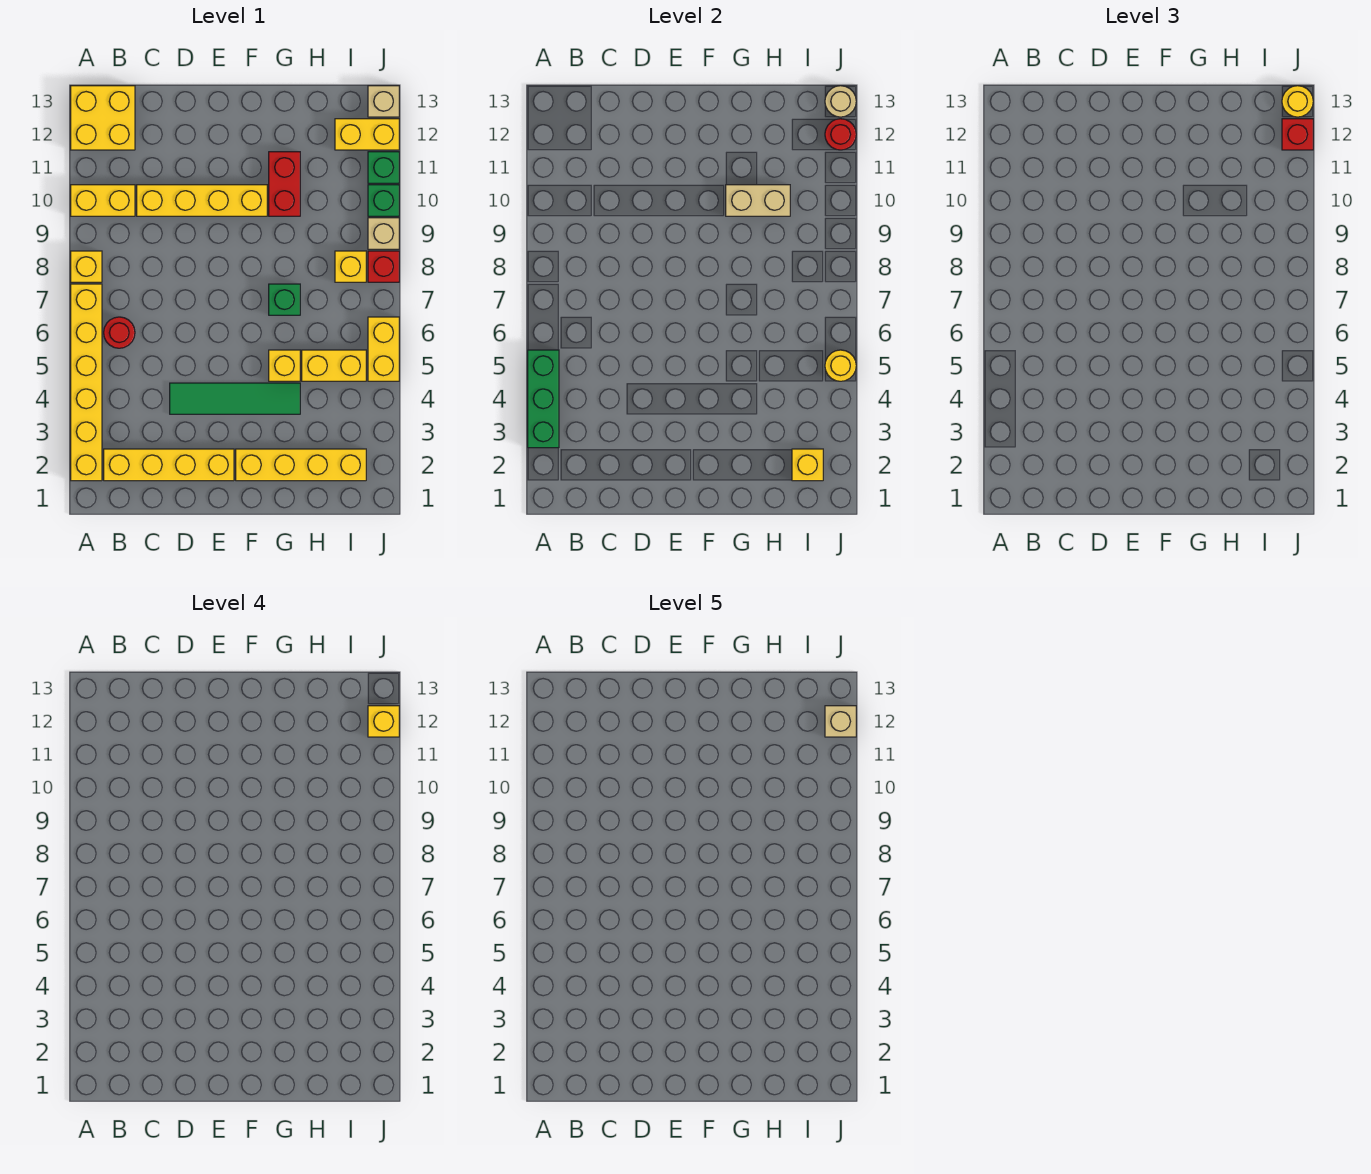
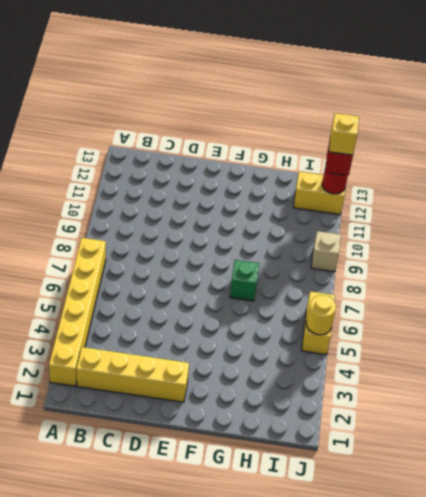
none -> yellow 1x1 brick [71,251,102,282]
none -> yellow 1x2 brick [71,185,135,216]
none -> yellow 2x2 brick [71,86,135,150]
none -> red 1x1 round brick [104,317,135,348]

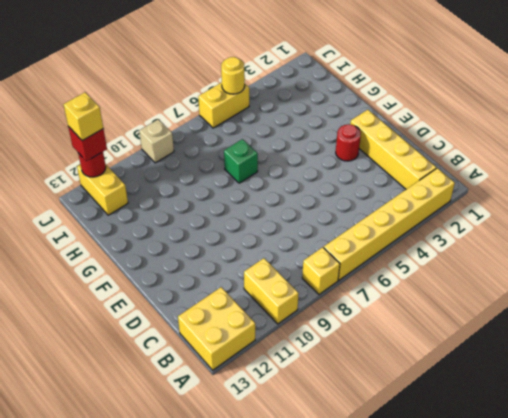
red 1x1 round brick [336,124,361,161] -> red 1x1 round brick moved to [104,317,135,348]
none -> yellow 1x4 brick [137,185,267,216]
none -> green 1x4 tile [170,383,300,414]
none -> yellow 1x4 brick [236,449,366,481]
none -> yellow 1x1 brick [269,350,300,381]

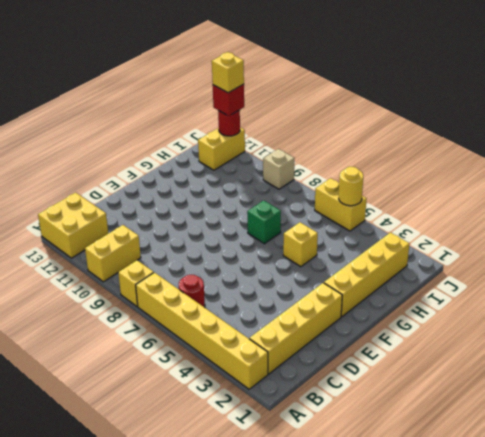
none -> yellow 1x4 brick [137,185,267,216]
none -> green 1x4 tile [170,383,300,414]
none -> red 1x2 brick [269,152,300,216]
none -> yellow 1x2 brick [302,350,366,381]

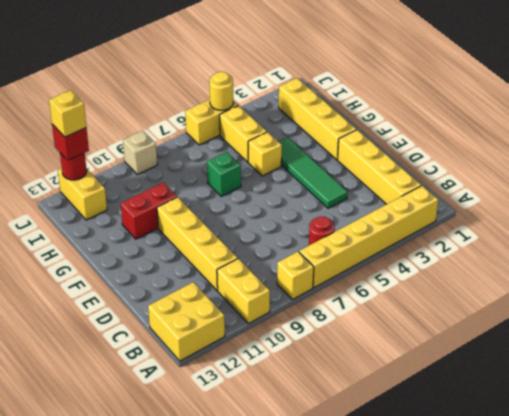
none -> yellow 1x1 brick [335,251,366,282]
none -> red 1x1 brick [368,251,399,282]
none -> green 1x1 brick [368,185,399,216]
none -> green 1x1 brick [368,152,399,183]

